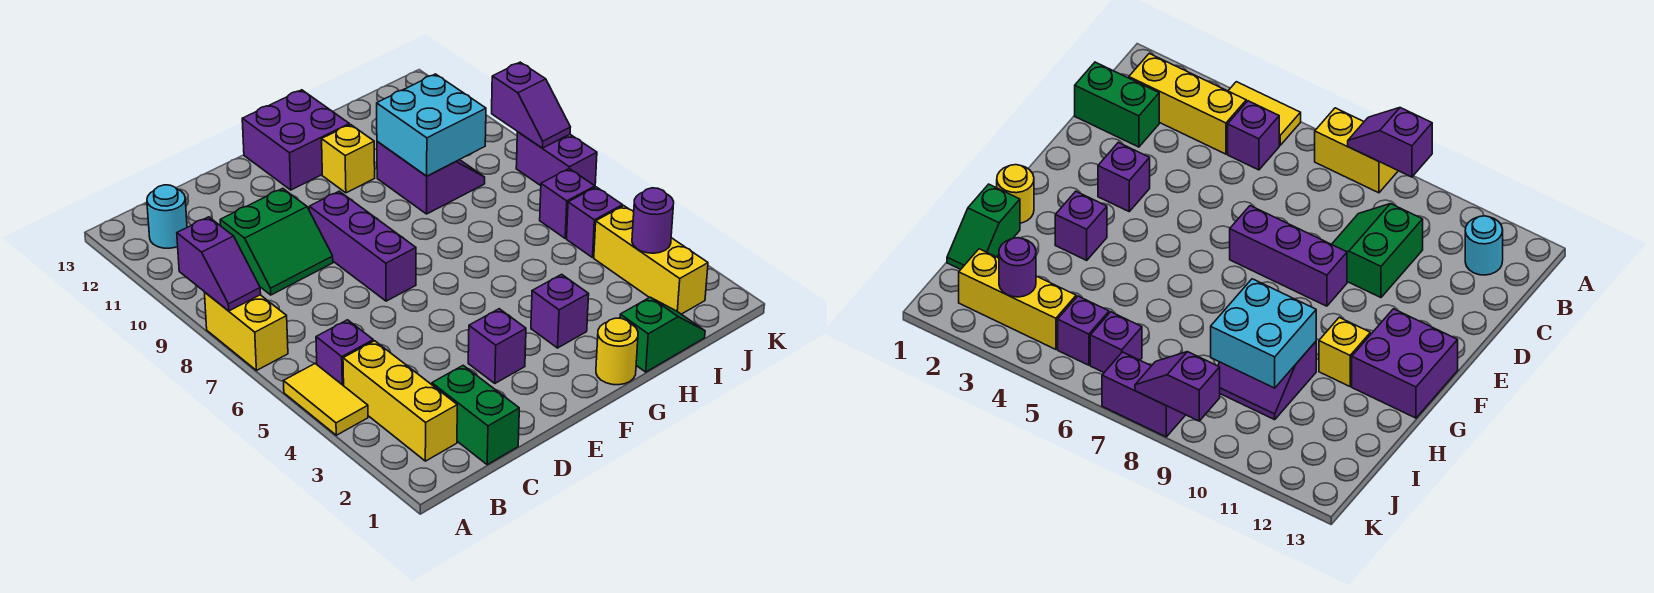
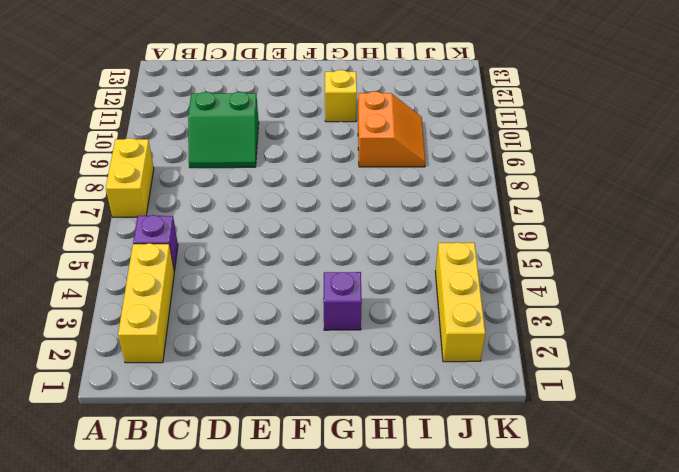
orange 2x2 slope [358,91,425,167] -> purple 2x2 slope [377,141,485,214]
none -> yellow 1x2 tile [284,364,368,435]
none -> cyan 1x1 round brick [147,185,187,248]
none -> green 1x2 brick [432,366,519,464]

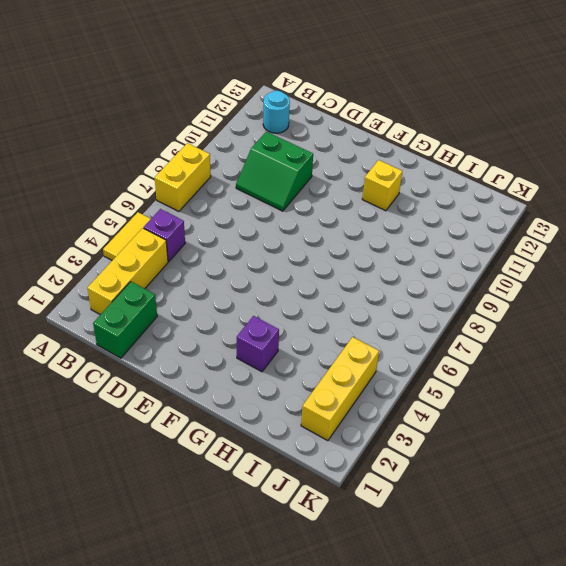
none -> purple 1x1 brick [468,309,526,383]
none -> purple 1x3 brick [309,191,416,301]
none -> purple 2x2 brick [242,90,349,190]

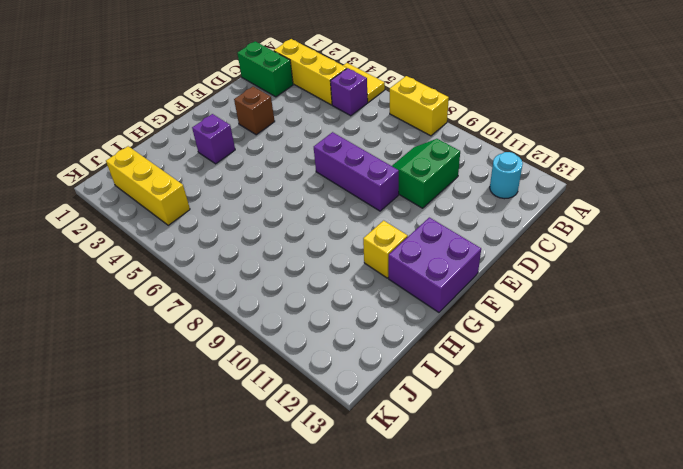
brown 1x1 brick [234,87,275,135] -> purple 1x1 brick [468,309,526,383]
none -> yellow 1x1 round brick [596,318,638,385]
none -> green 1x2 slope [620,297,705,372]
none -> purple 2x2 slope [377,141,485,214]

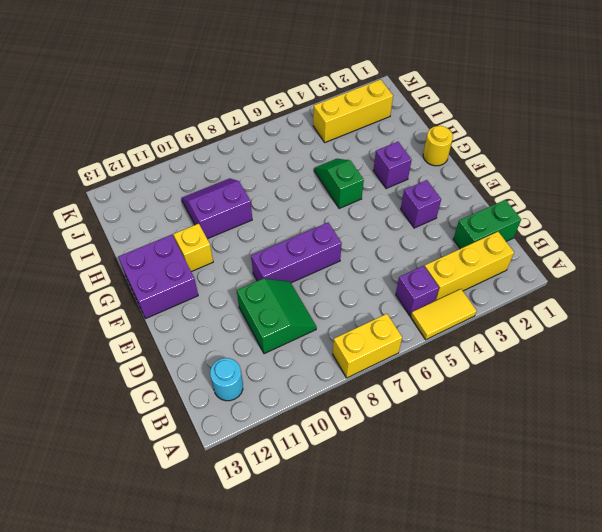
green 1x2 slope [314,159,364,209] -> green 1x2 slope moved to [620,297,705,372]
none -> purple 1x1 brick [567,187,623,258]
none -> purple 1x1 brick [540,169,595,238]
none -> purple 1x2 brick [516,132,597,186]

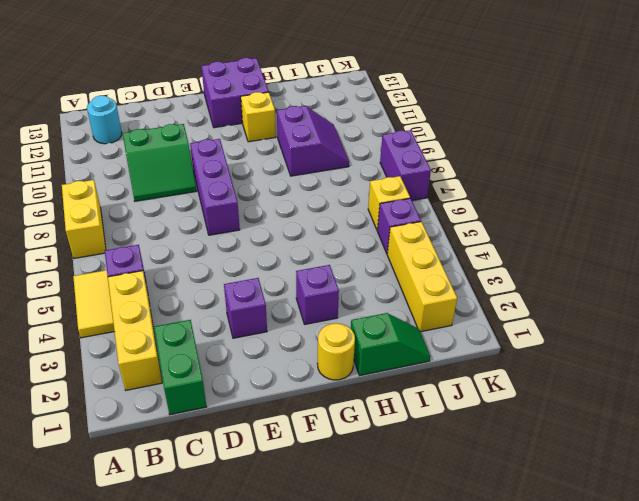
yellow 1x1 brick [368,176,410,230] -> purple 1x1 brick [540,169,595,238]
none -> purple 1x2 slope [177,217,261,311]
none -> cyan 2x2 brick [377,74,486,176]
none -> purple 1x1 round brick [632,188,674,253]

